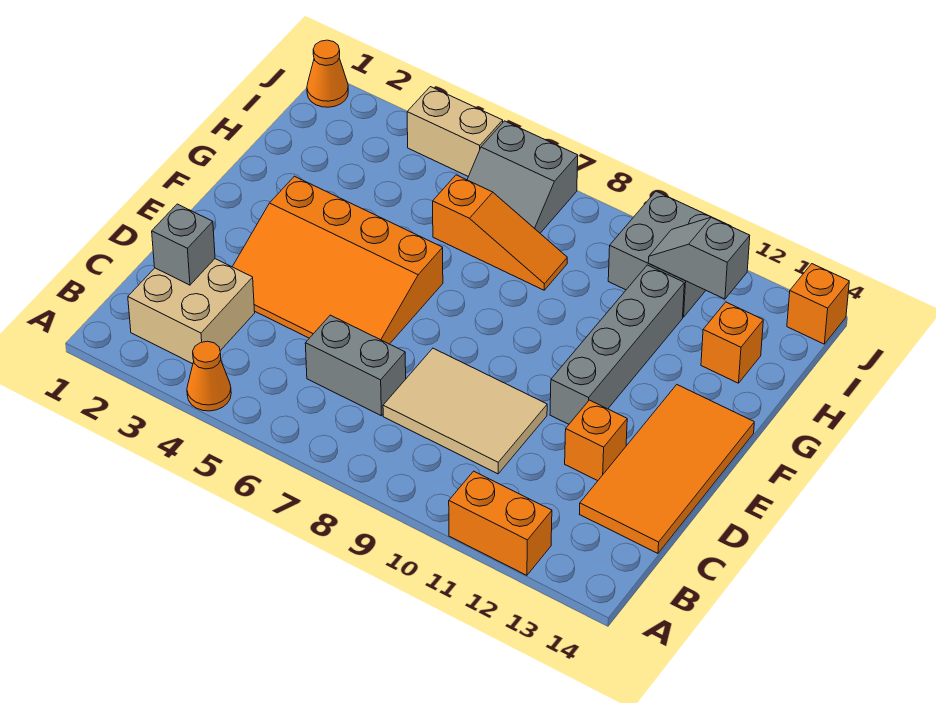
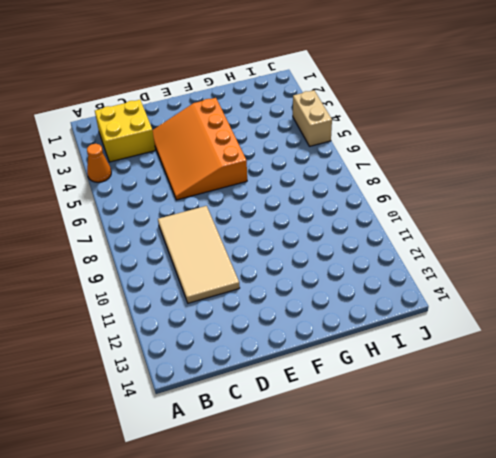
yellow 2x2 brick [95,100,155,162] -> tan 2x2 brick [128,259,255,364]
tan 2x4 tile [158,206,240,303] -> tan 2x3 tile [383,348,547,474]
none -> orange 1x2 brick [449,471,552,575]
none -> grey 1x2 brick [305,315,406,416]
none -> orange 2x4 tile [580,385,754,553]

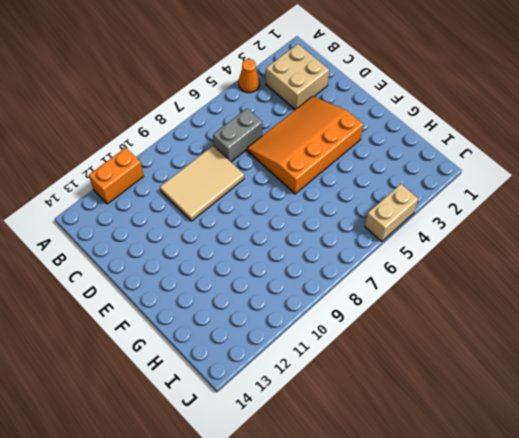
none -> orange 2x4 tile [580,385,754,553]
none -> orange 1x1 brick [565,400,627,481]
none -> grey 1x4 brick [550,265,684,424]

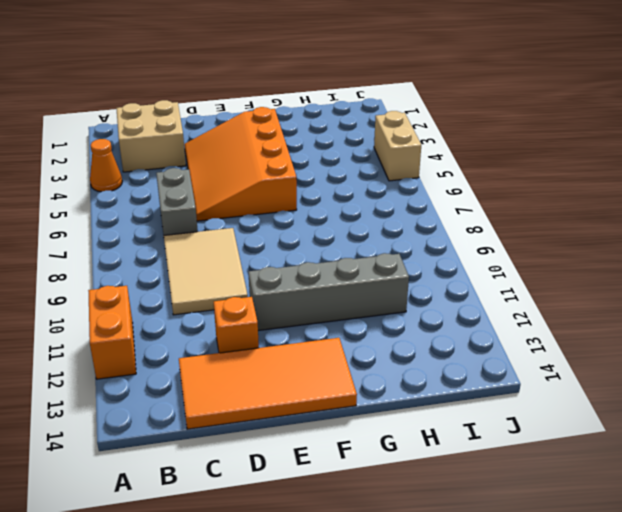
none -> orange 1x3 slope [433,175,567,290]
none -> orange 1x1 brick [701,302,763,383]
none -> grey 2x2 slope [467,121,578,233]

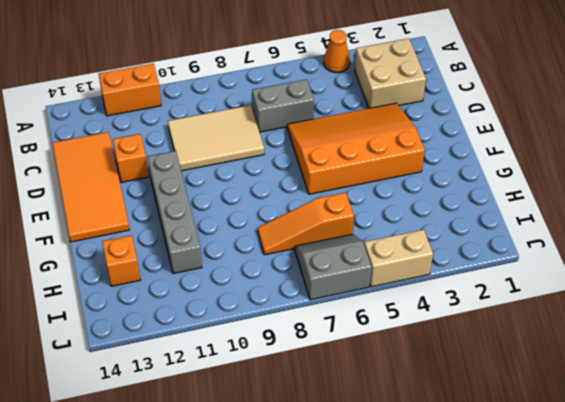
none -> grey 2x2 brick [608,191,730,317]
none -> orange 1x1 cone [307,40,348,107]
none -> orange 1x1 brick [787,264,849,344]

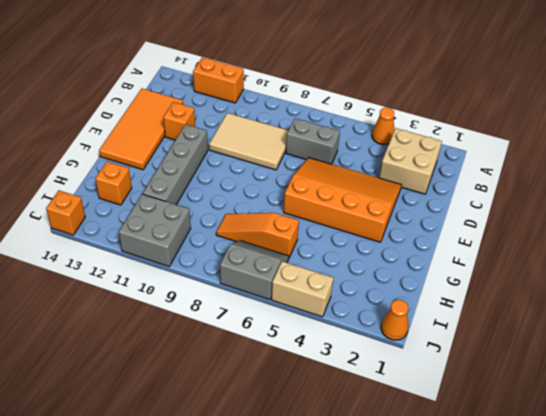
none -> grey 1x1 brick [152,204,215,285]
none -> grey 1x2 slope [648,217,750,299]

